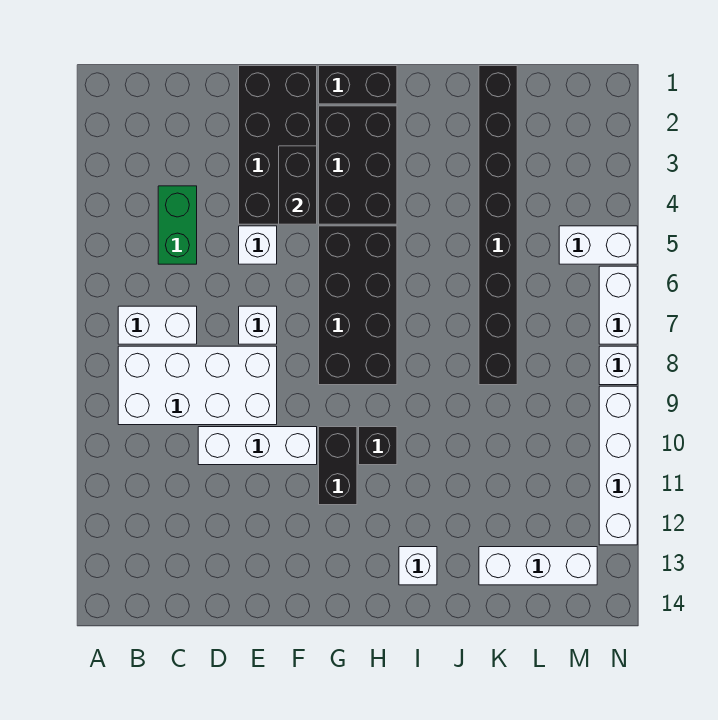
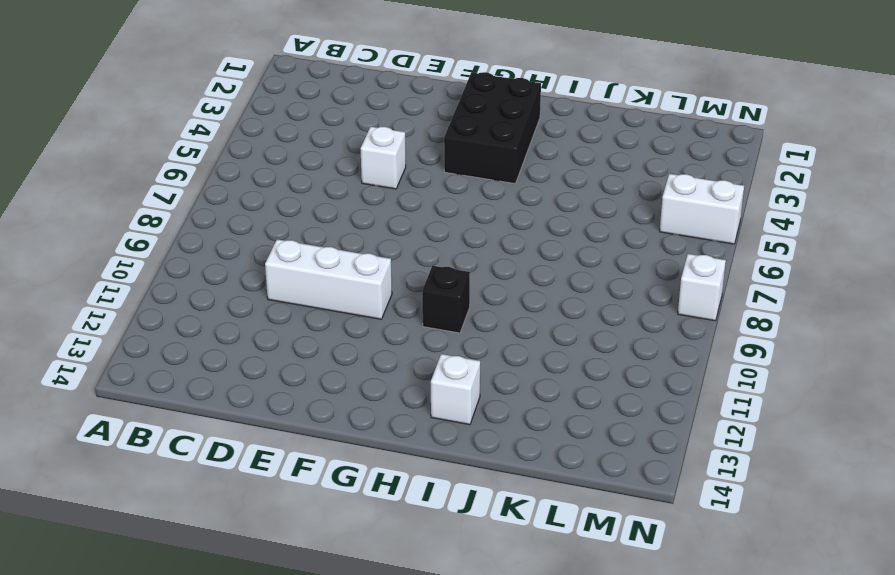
none -> white 1x2 brick [118,306,197,344]
none -> white 2x4 brick [118,346,277,425]
none -> green 1x2 brick [158,186,197,264]

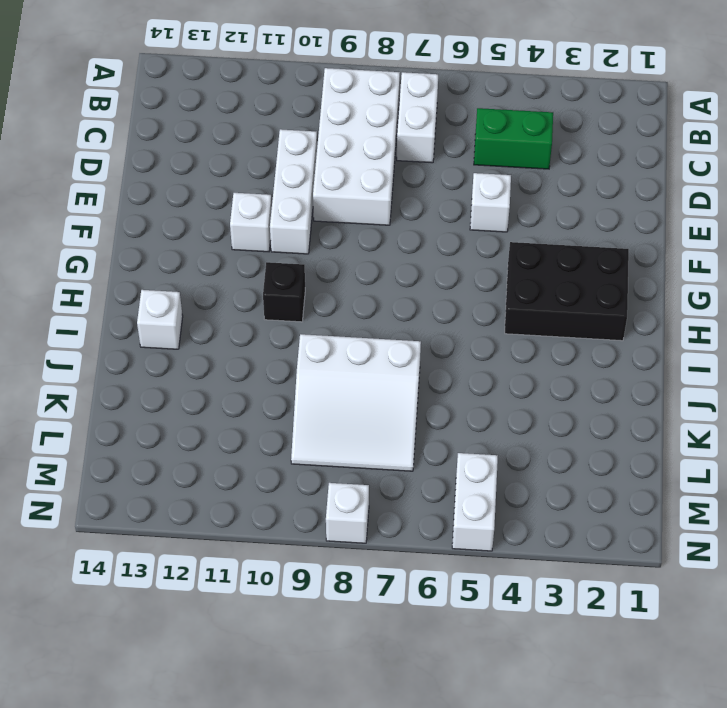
white 1x1 brick [230,193,272,252] -> white 1x1 brick moved to [239,306,277,344]
white 3x3 slope [291,334,421,471] -> black 1x8 brick [479,66,517,385]
none -> black 2x4 brick [239,66,317,224]
none -> black 1x2 brick [319,66,397,104]
none -> black 2x4 brick [319,226,397,385]

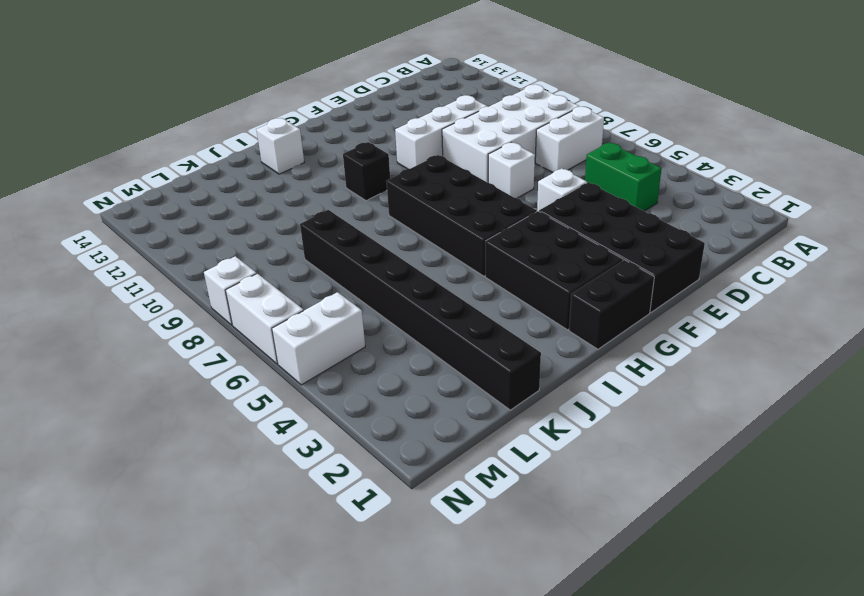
none -> black 1x2 brick [319,427,357,505]
none -> white 1x3 brick [479,547,597,585]
none -> white 1x4 brick [599,386,637,545]

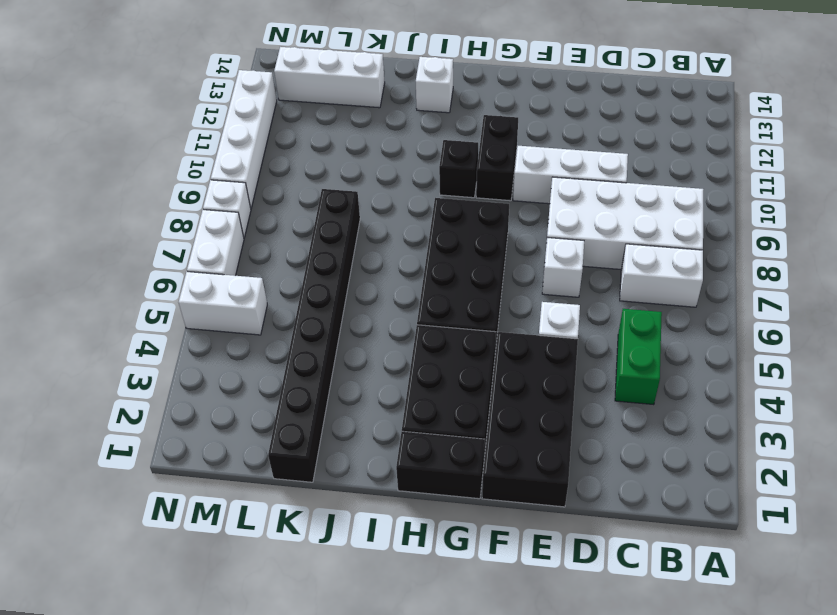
none -> black 1x2 brick [279,146,317,224]

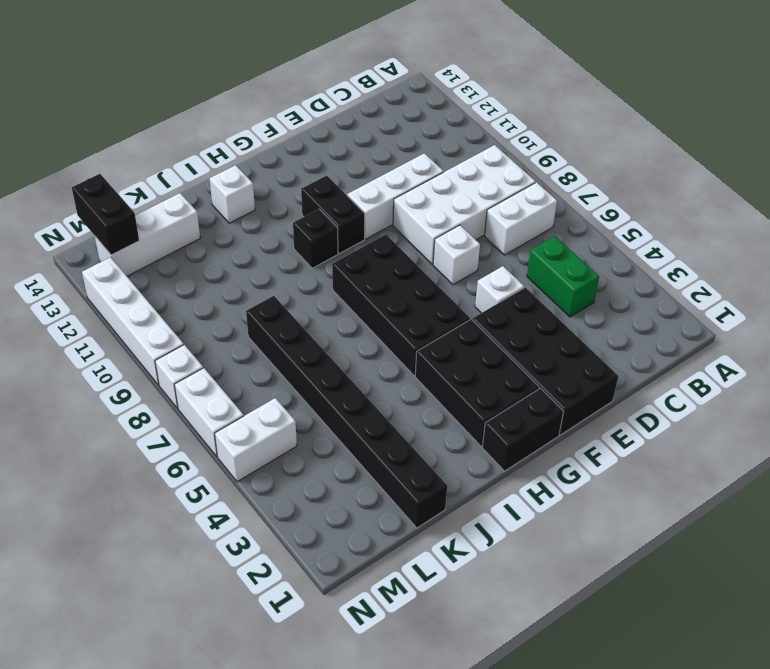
black 1x2 brick [72,174,139,255] -> black 1x2 brick moved to [279,146,317,224]

